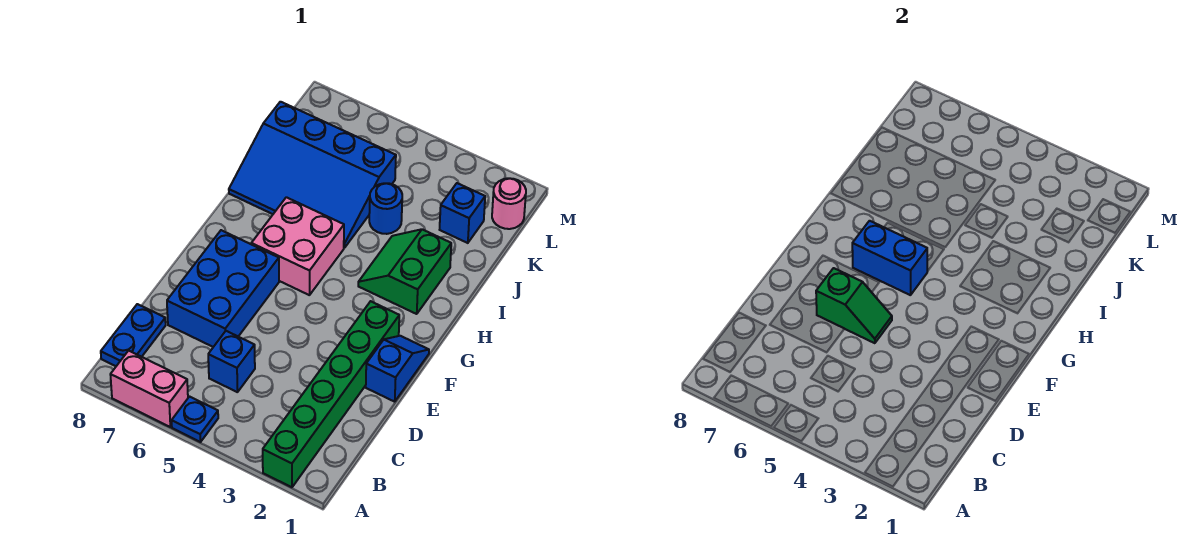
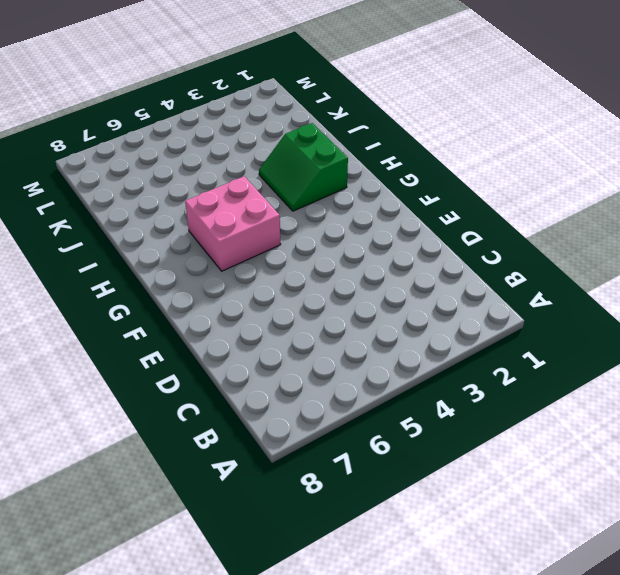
none -> green 1x6 brick [263,301,399,487]
none -> blue 1x1 plate [172,397,218,442]
none -> pink 1x2 brick [110,351,188,427]

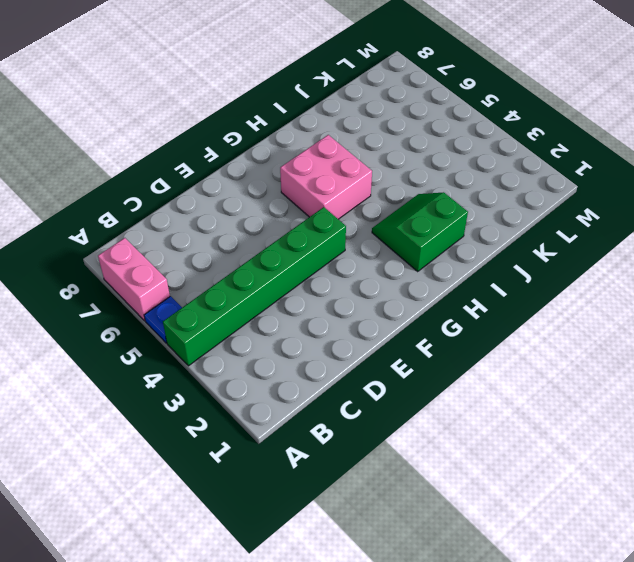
green 1x6 brick [163,207,346,366] -> green 1x6 brick moved to [263,301,399,487]
none -> blue 1x2 plate [101,304,166,366]
none -> blue 1x1 brick [208,331,255,392]
none -> blue 2x3 brick [167,230,279,347]

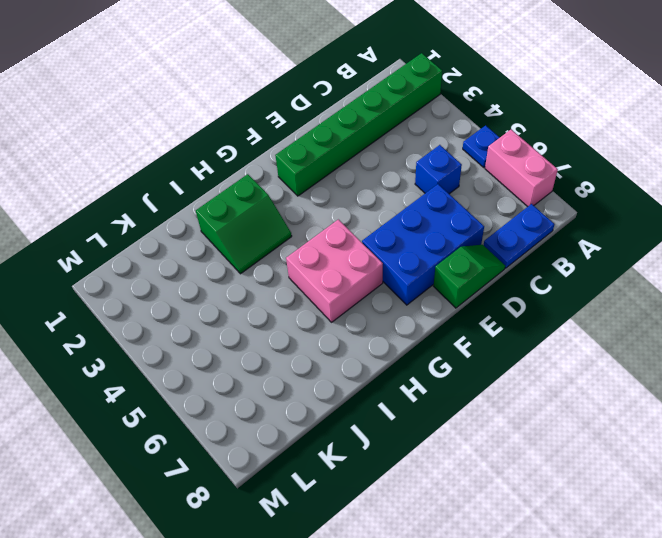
green 1x2 slope [434,245,505,308] -> green 1x2 slope turned to [816,268,892,343]
none -> blue 1x2 slope [366,336,429,402]
none -> blue 3x4 slope [229,102,396,248]
none -> blue 1x1 round brick [369,183,402,234]

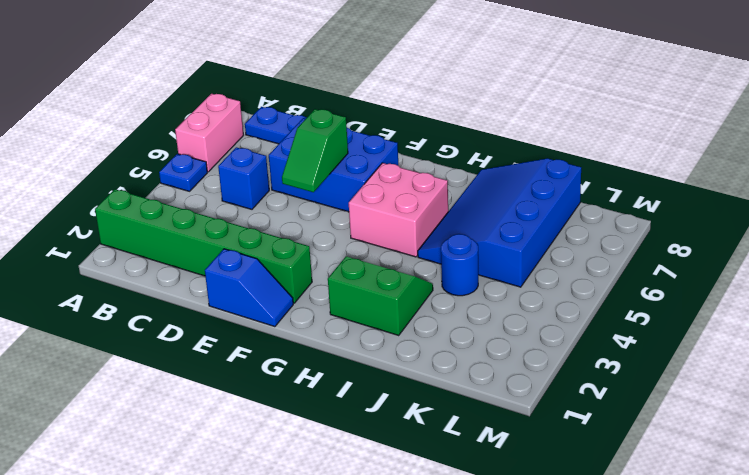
none -> blue 1x1 brick [440,183,485,243]
none -> pink 1x1 round brick [492,178,526,229]
none -> blue 1x2 brick [852,221,927,295]

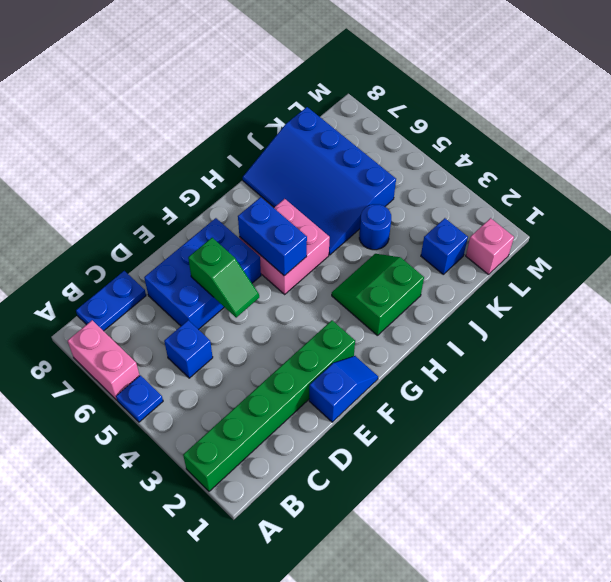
pink 1x1 brick [466,218,514,275] -> pink 1x1 round brick [492,178,526,229]

